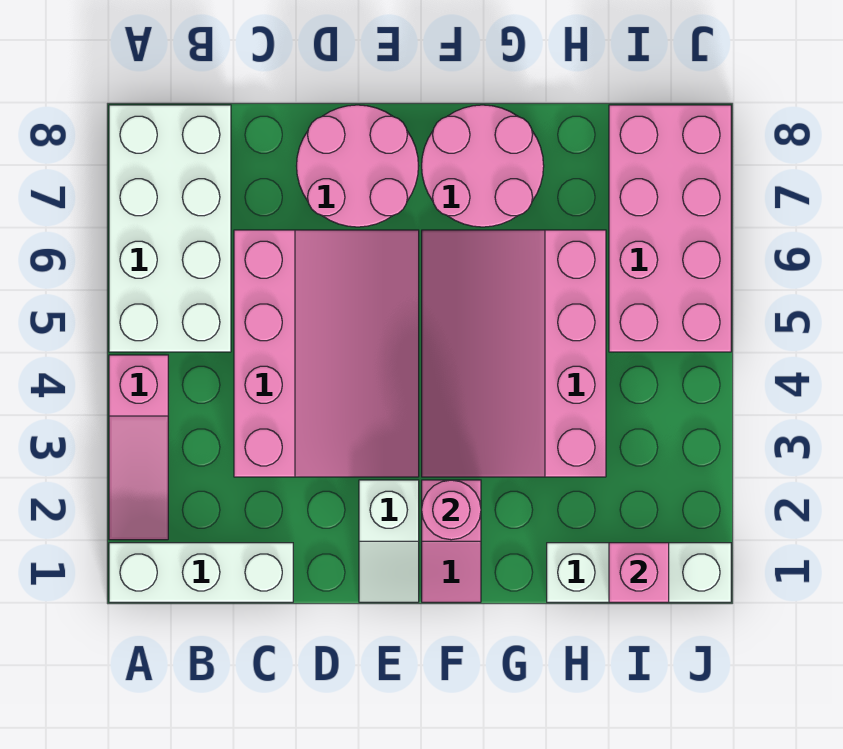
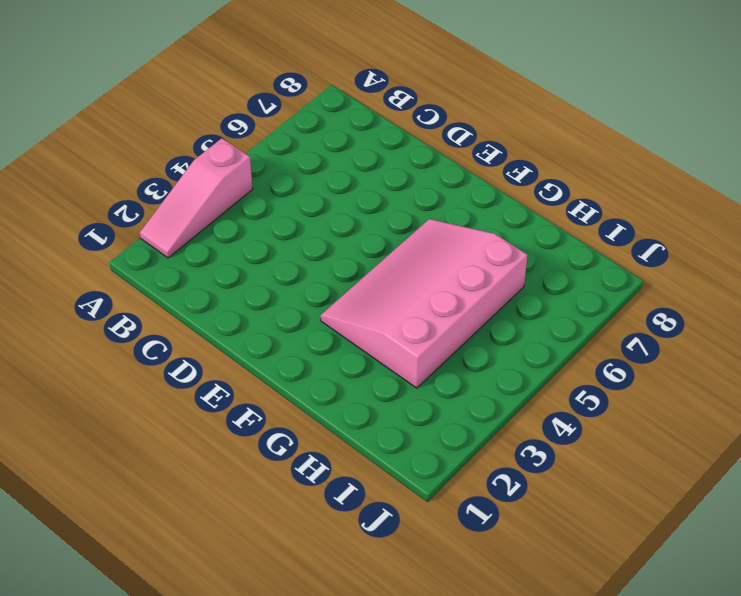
none -> white 1x3 brick [109,543,293,602]
none -> white 2x4 brick [109,105,231,352]
none -> pink 3x4 slope [234,230,419,477]

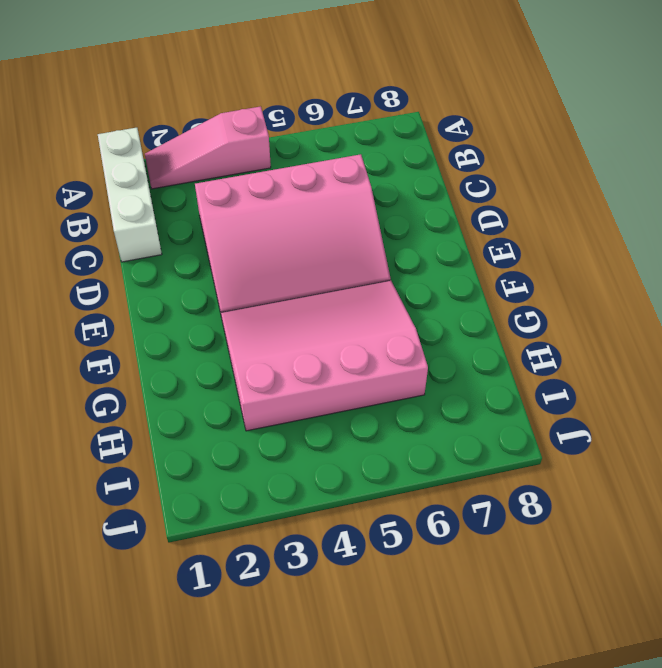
none -> white 2x4 brick [109,105,231,352]
none -> pink 2x2 round brick [297,105,418,227]
none -> white 1x2 slope [359,480,419,602]

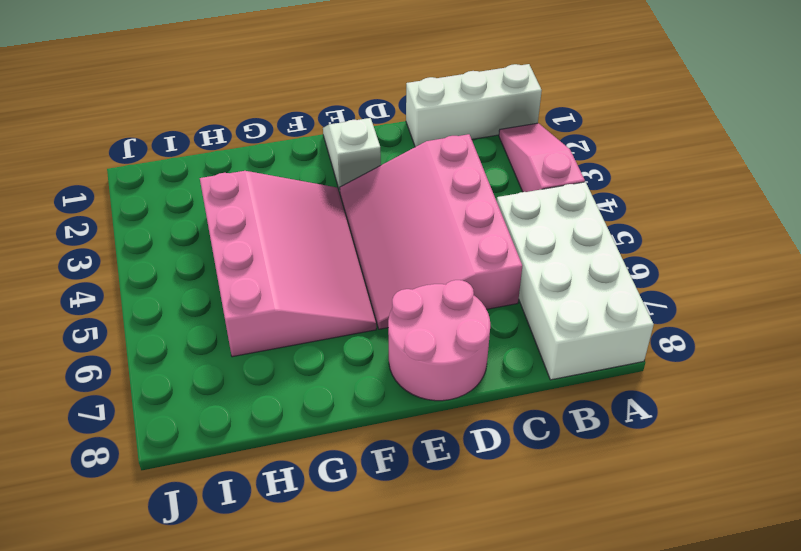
none -> pink 1x2 slope [422,480,481,602]
none -> pink 2x2 round brick [422,105,544,227]
none -> white 1x3 brick [547,543,731,602]

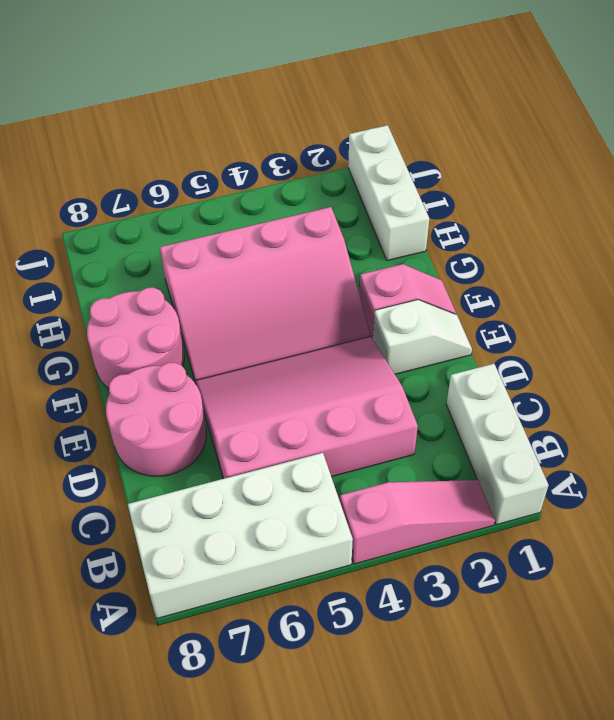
none -> pink 2x4 brick [609,105,731,352]
none -> pink 1x1 round brick [422,480,481,540]
none -> pink 1x1 brick [609,543,669,602]

